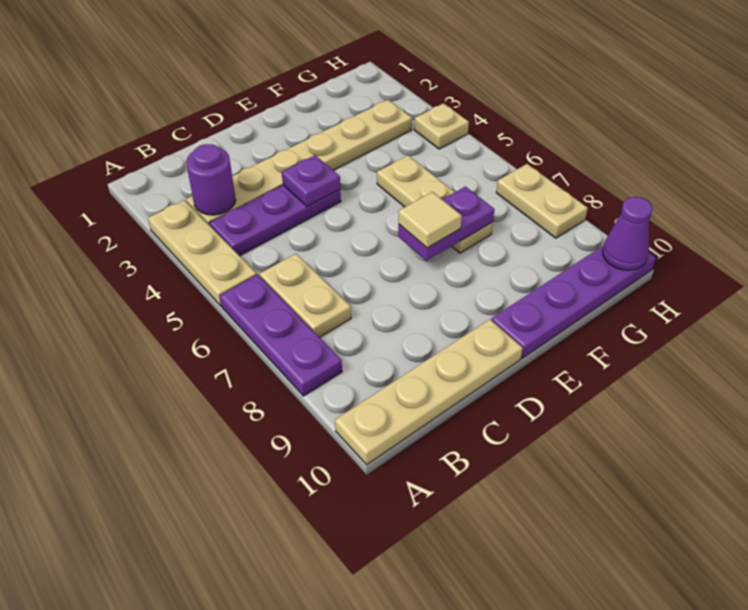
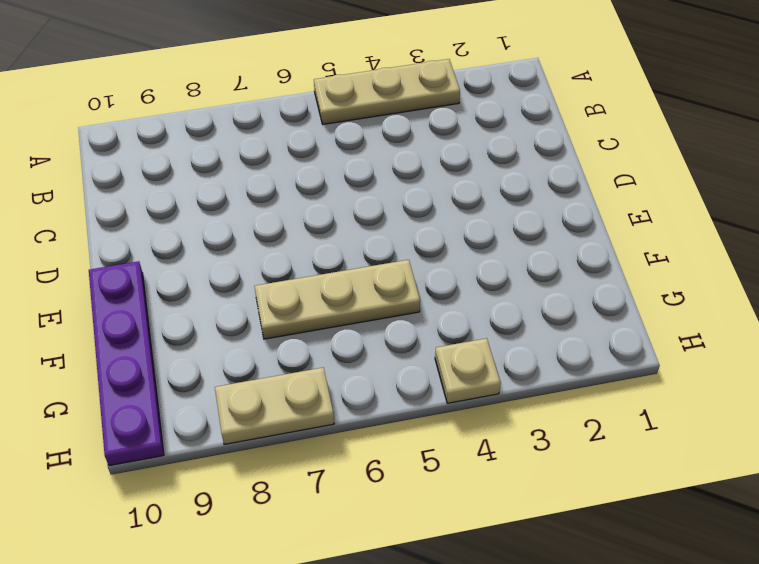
none -> purple 1x3 plate [220,275,342,396]
none -> tan 1x4 plate [335,319,523,465]
none -> tan 1x6 plate [186,100,412,225]

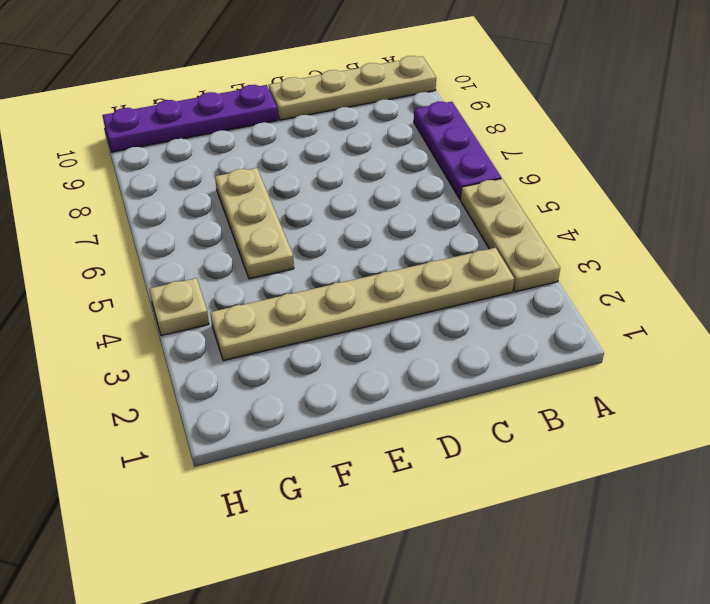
none -> purple 1x3 plate [210,185,341,256]
none -> tan 1x2 plate [260,254,351,338]
none -> tan 1x2 plate [496,164,588,238]

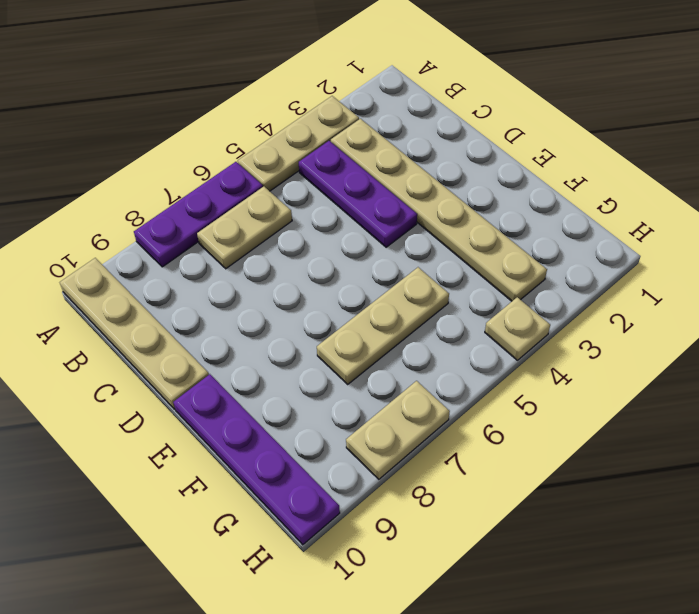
none -> purple 1x1 round brick [186,144,236,215]
none -> purple 1x1 plate [282,155,340,206]
none -> purple 1x2 plate [398,187,494,261]

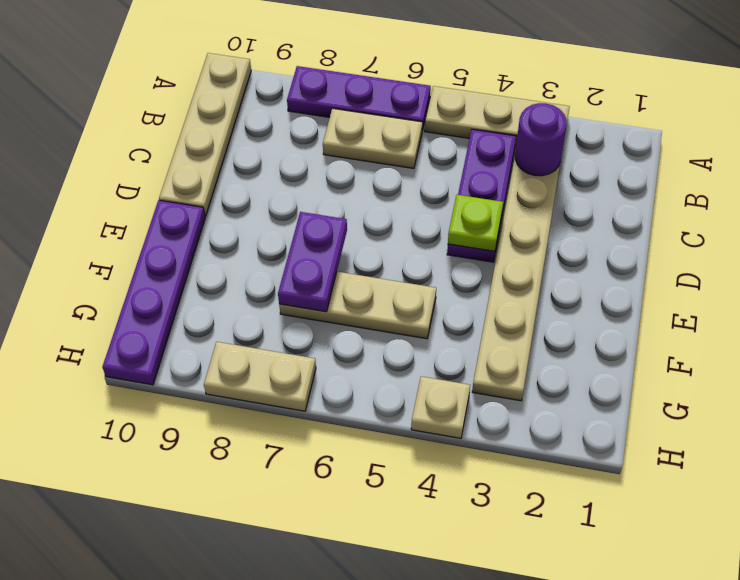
lime 1x1 plate [448,195,503,251] -> purple 1x1 plate [282,155,340,206]
none -> purple 1x1 cone [603,197,652,270]
none -> tan 1x1 tile [399,192,462,248]

